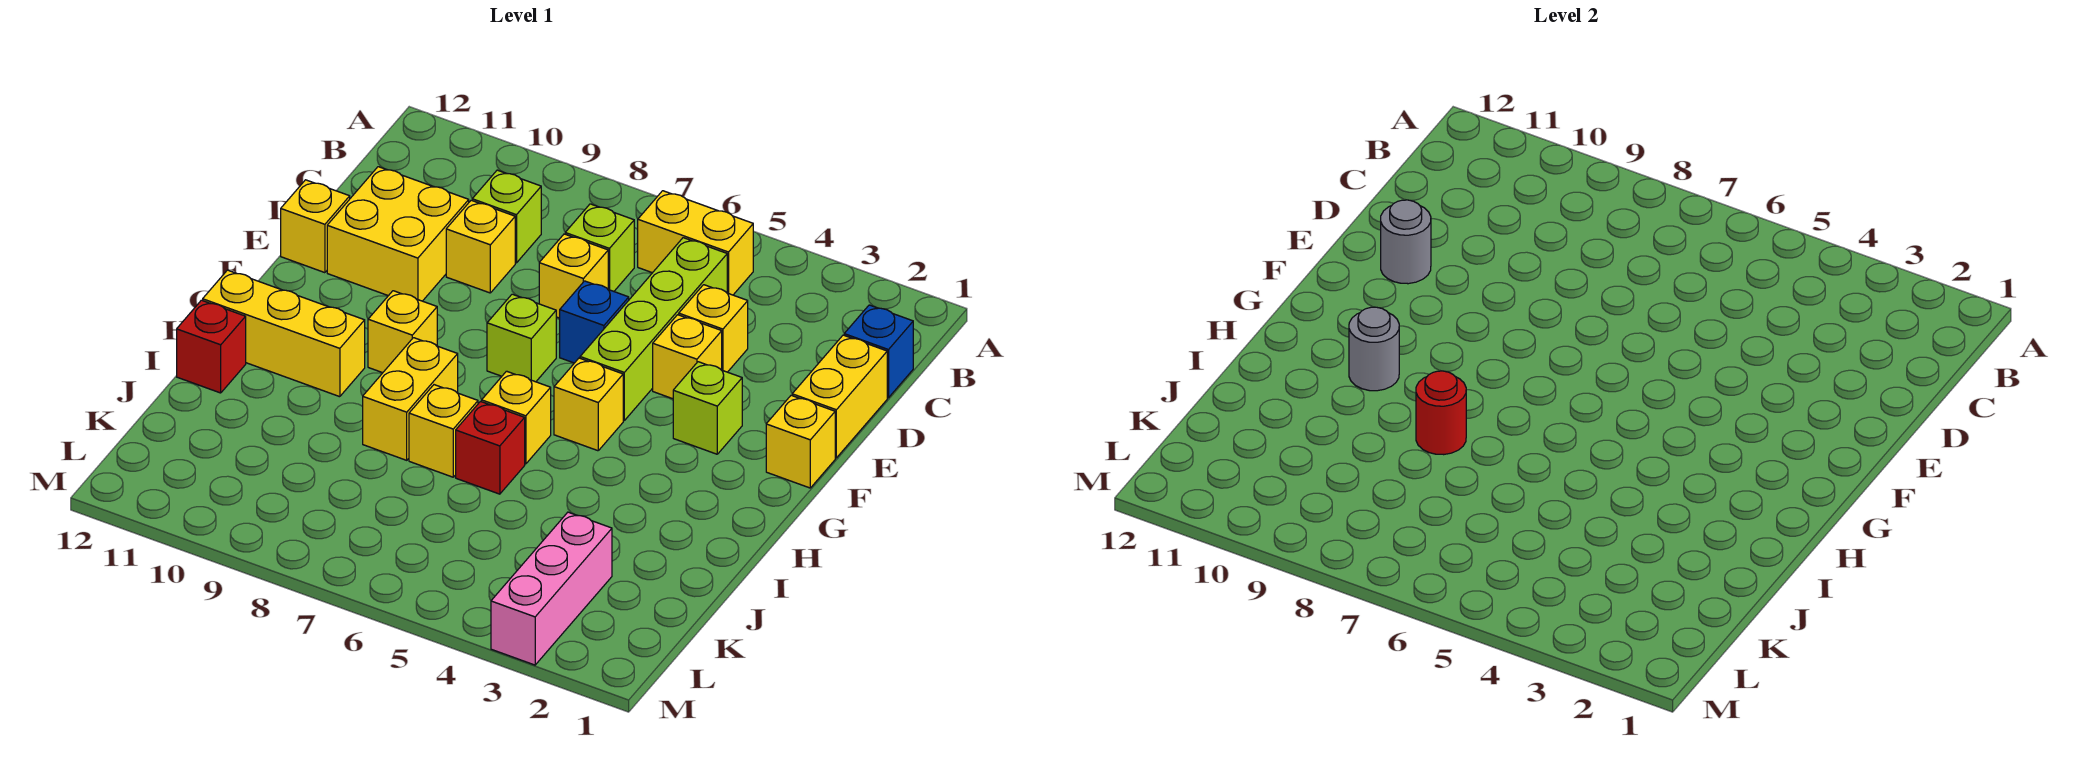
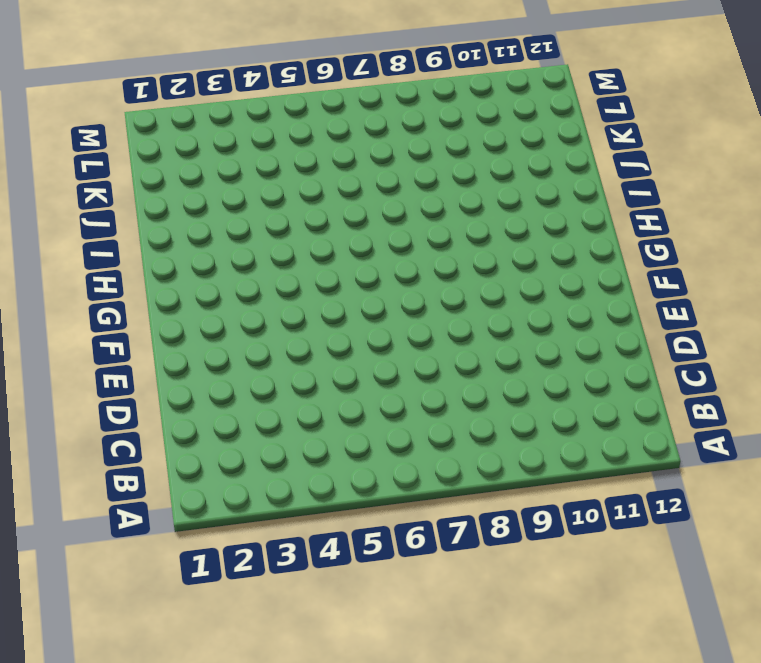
none -> yellow 1x2 brick [638,191,753,295]
none -> blue 1x1 brick [844,305,913,398]
none -> lime 1x4 brick [580,238,727,420]

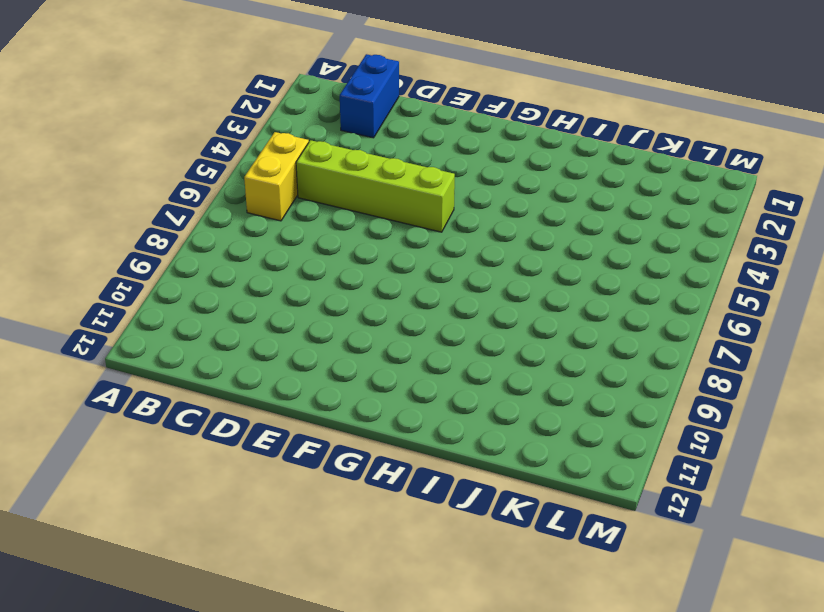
blue 1x2 brick [340,54,399,138] -> blue 1x1 brick [844,305,913,398]
none -> lime 1x1 brick [565,204,634,291]
none -> lime 1x1 brick [472,170,541,263]
none -> yellow 1x2 brick [792,335,887,458]

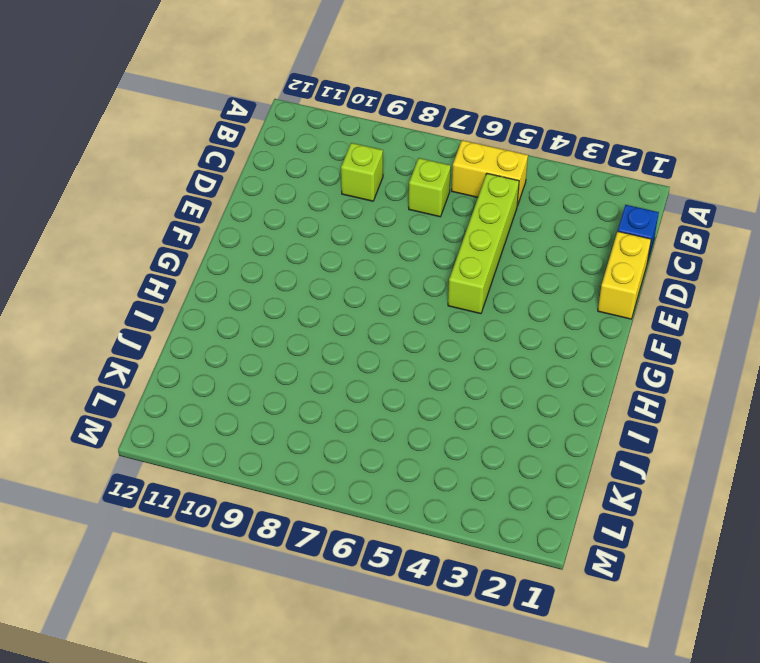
none -> yellow 1x1 brick [679,285,748,372]
none -> yellow 1x1 brick [539,234,608,318]
none -> yellow 1x1 brick [446,200,515,293]

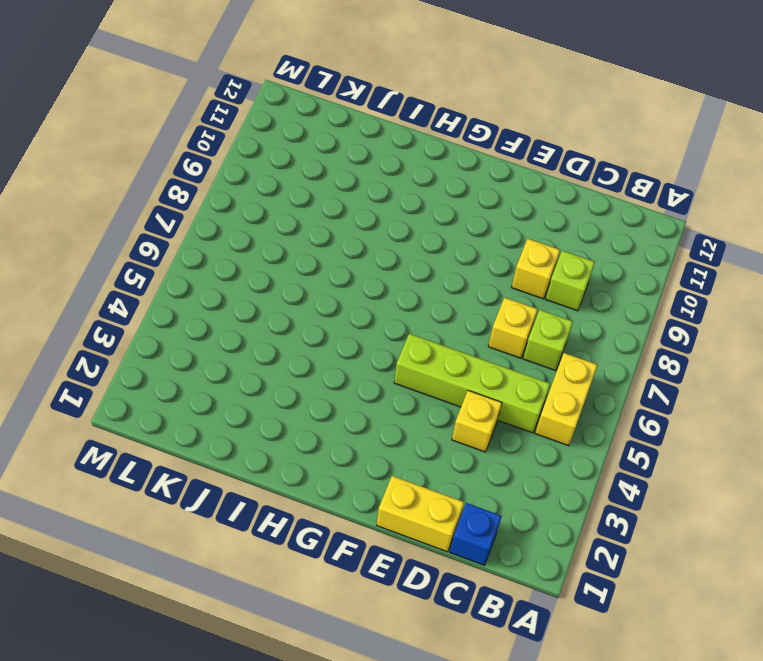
none -> yellow 2x2 brick [327,167,469,301]
none -> yellow 1x1 brick [653,315,722,399]
none -> blue 1x1 brick [560,281,629,363]

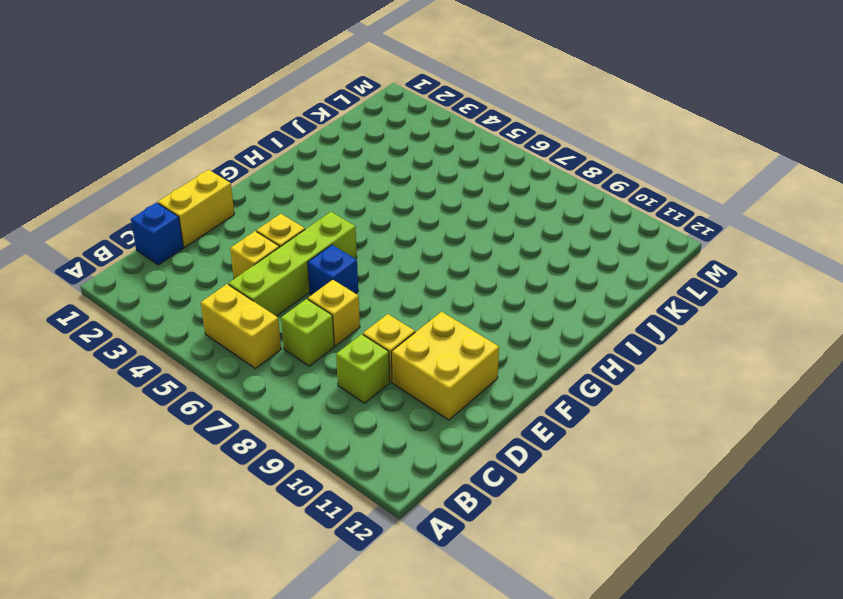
none -> yellow 1x1 brick [281,180,350,273]
none -> yellow 1x1 brick [766,395,835,488]
none -> lime 1x1 brick [673,362,742,454]

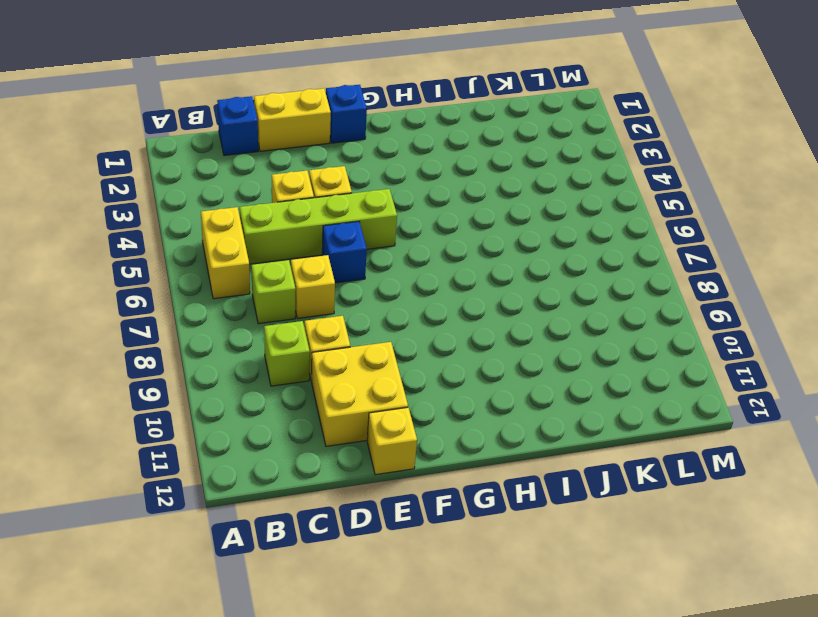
blue 1x1 brick [326,85,367,143] -> yellow 1x1 brick [766,395,835,488]
none -> lime 1x1 brick [673,362,742,454]
none -> lime 1x1 brick [487,294,556,382]
none -> yellow 1x1 brick [554,358,623,451]

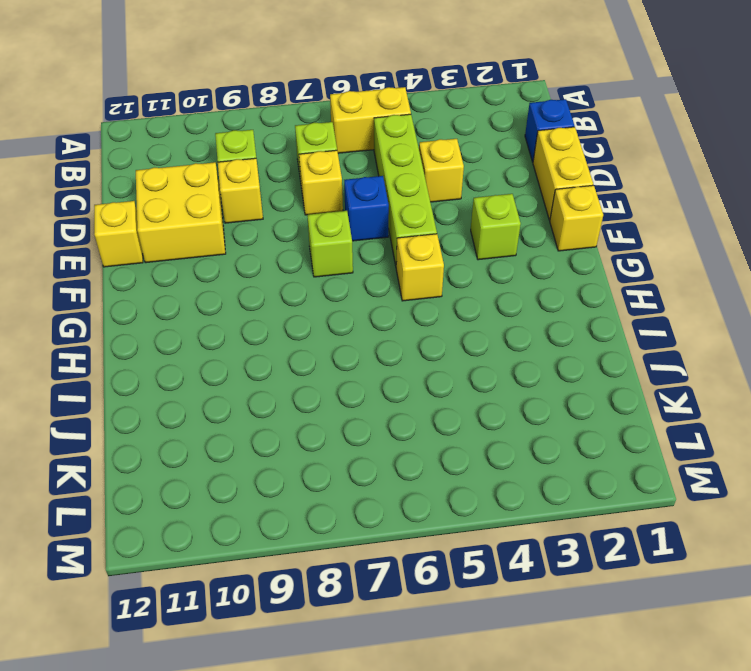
none -> yellow 1x1 brick [653,315,722,399]
none -> yellow 1x1 brick [368,291,437,373]
none -> yellow 1x1 brick [482,371,551,464]

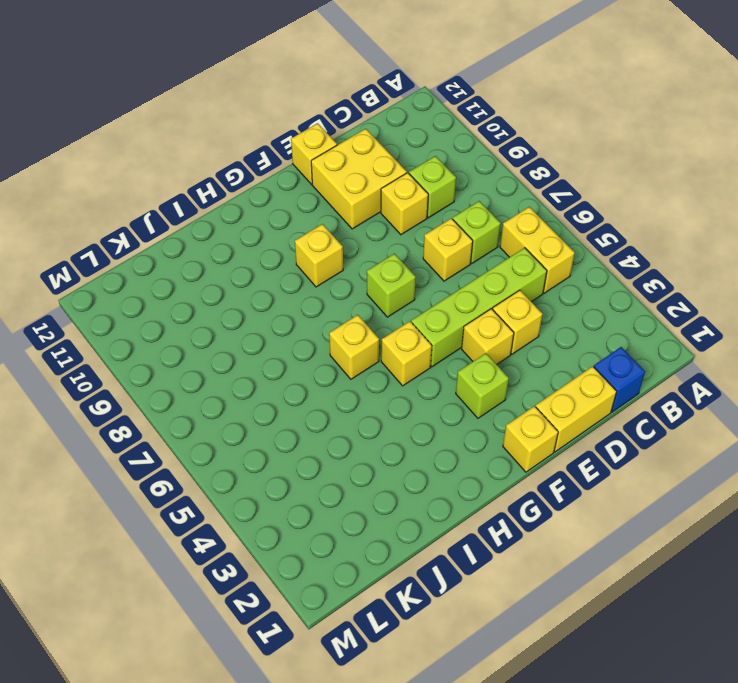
none -> blue 1x1 brick [560,281,629,363]
none -> yellow 1x2 brick [363,338,458,460]
none -> yellow 1x3 brick [203,270,365,397]

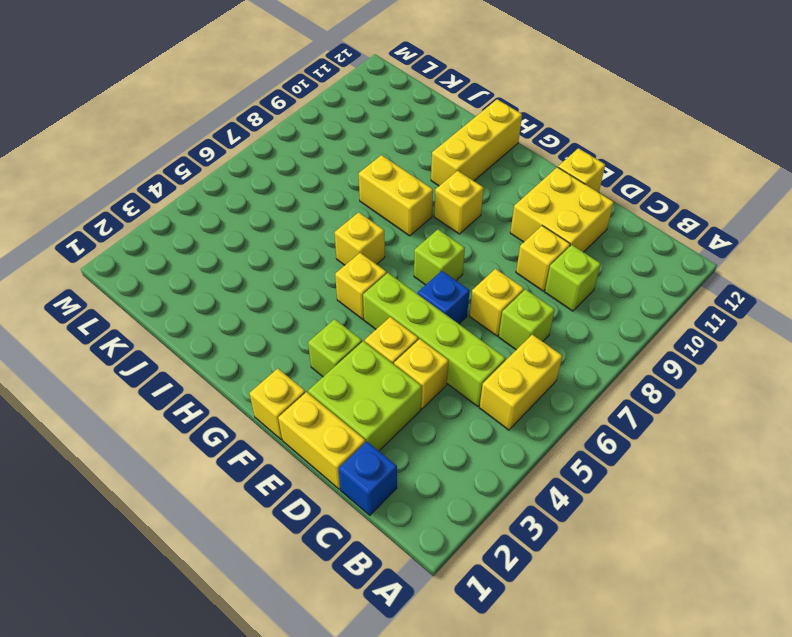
lime 2x2 brick [308,341,422,451] -> none
none -> red 1x1 brick [456,401,525,494]
none -> yellow 1x1 brick [409,385,478,477]
none -> red 1x1 brick [177,300,246,393]

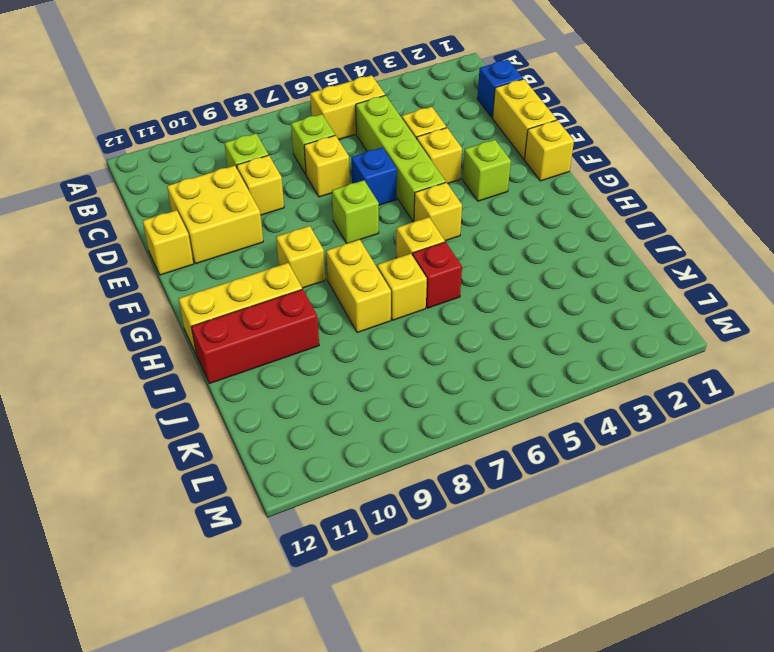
red 1x3 brick [191,289,319,384] -> red 1x1 brick [177,300,246,393]
none -> pink 1x3 brick [491,512,612,665]
none -> grey 1x1 round brick [1381,200,1431,284]
none -> grey 1x1 round brick [1349,307,1399,391]

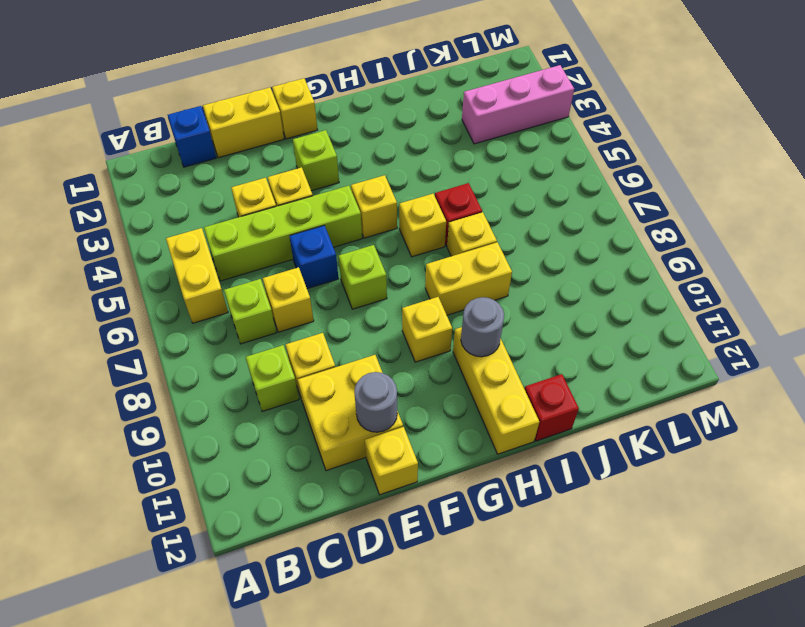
none -> red 1x1 round brick [1416,371,1466,455]

